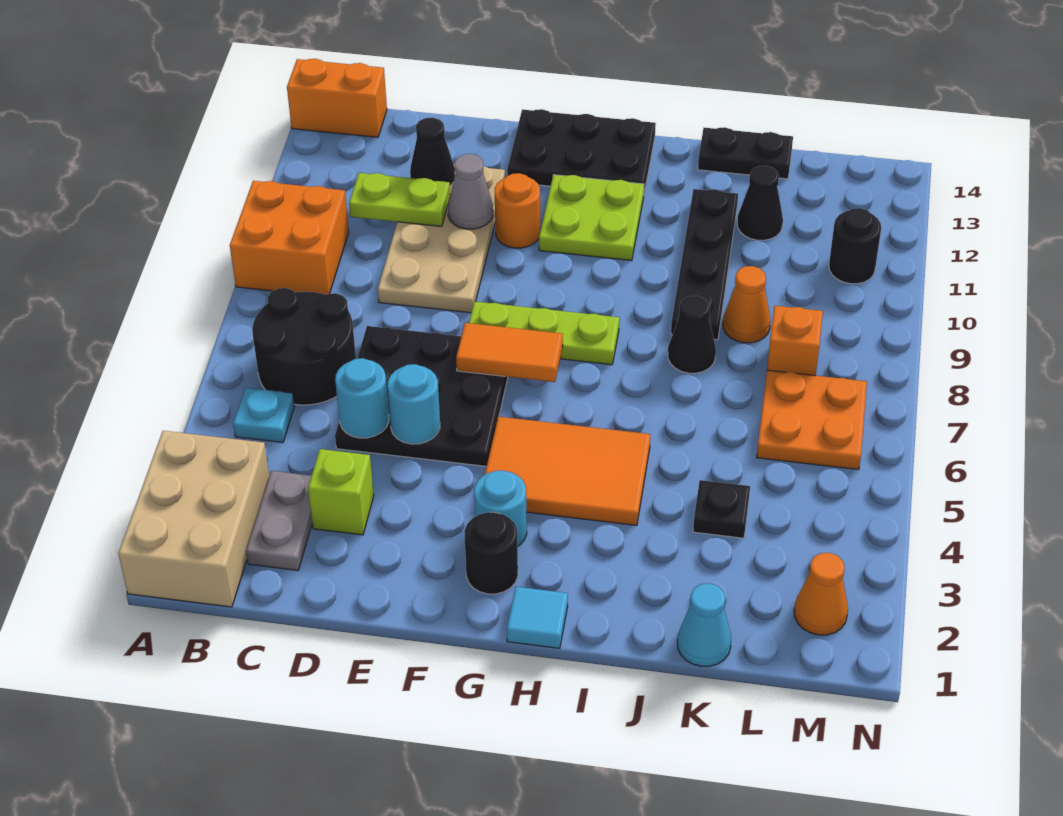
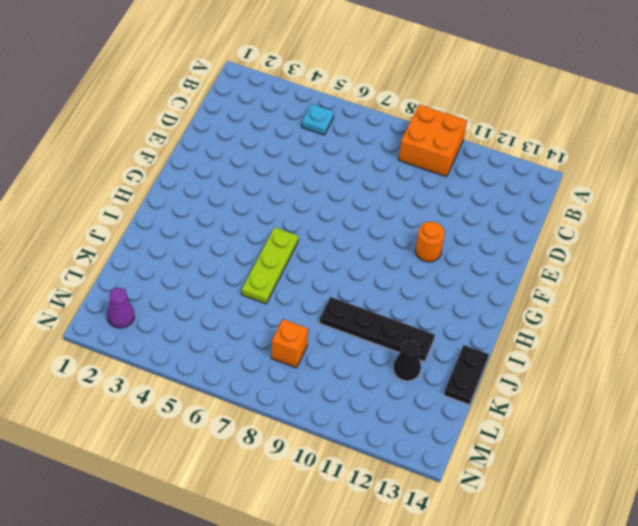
lime 1x3 plate [242,227,298,304] -> lime 1x3 plate moved to [469,301,619,365]
purple 1x1 cone [107,288,134,328] -> orange 1x1 cone [794,553,848,635]
none -> tan 2x3 brick [118,431,269,607]
none -> orange 1x2 brick [287,59,387,137]
none -> black 2x2 round brick [252,288,356,405]
none -> grey 1x2 plate [246,471,312,570]

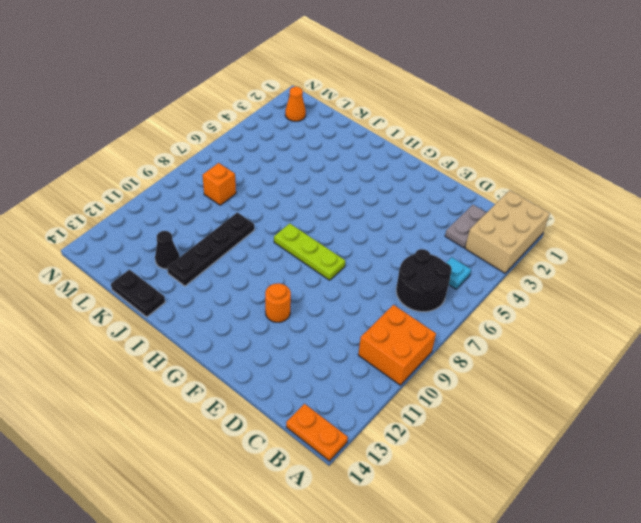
orange 1x2 plate [286,404,348,461] -> orange 1x2 brick [287,59,387,137]
none -> lime 1x1 brick [308,449,374,535]
none -> black 3x3 plate [335,326,508,466]
none -> tan 2x4 plate [378,165,505,313]
none -> black 2x3 plate [507,109,656,193]

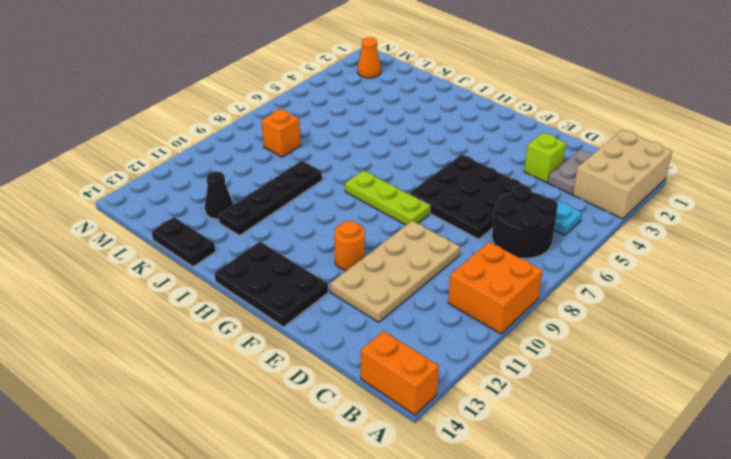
none -> black 1x1 round brick [465,512,518,594]
none -> cyan 1x1 round brick [474,470,527,547]
none -> orange 2x3 tile [485,417,650,525]
none -> lime 2x2 plate [539,175,644,261]

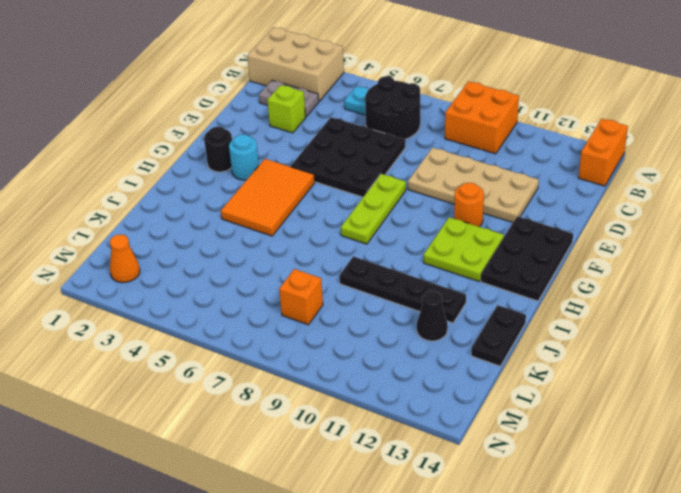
none -> cyan 1x1 tile [507,587,568,648]
none -> black 1x1 cone [668,296,716,373]
none -> cyan 1x1 cone [677,583,731,666]
none -> black 1x1 plate [693,480,750,538]

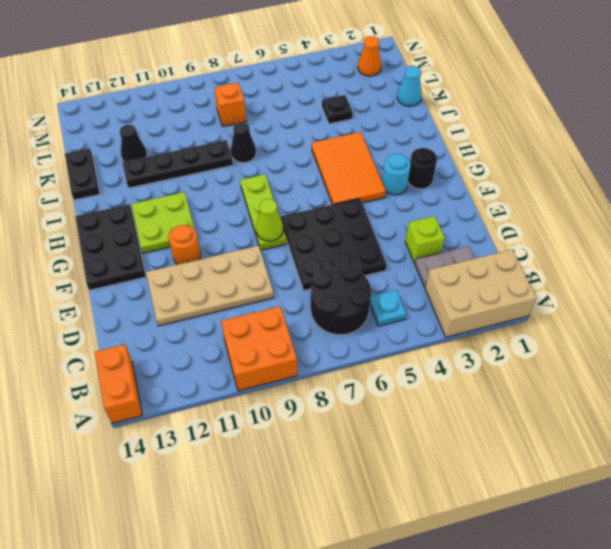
lime 1x1 cone [256,199,283,241] -> none
none -> cyan 1x1 tile [507,587,568,648]
none -> orange 1x1 cone [723,266,771,343]
none -> orange 2x2 plate [757,370,867,470]
none -> black 1x1 round brick [829,208,881,284]

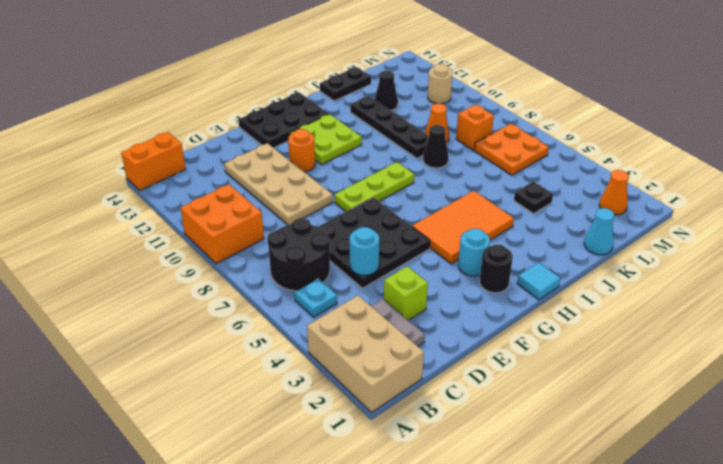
tan 1x1 round brick [428,64,453,104] -> black 1x1 round brick [829,208,881,284]
none -> lime 1x2 plate [349,173,450,226]
none -> black 1x1 cone [410,118,455,186]
none -> cyan 1x1 round brick [387,364,440,444]
none -> grey 1x1 cone [448,154,493,229]

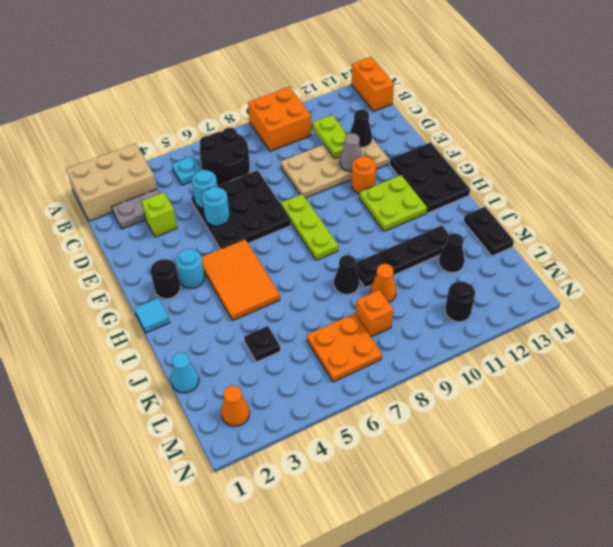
none -> orange 1x2 tile [456,323,563,382]

